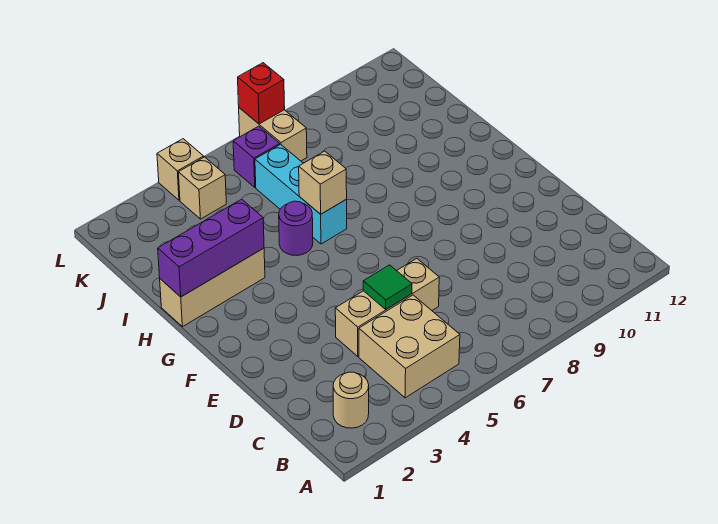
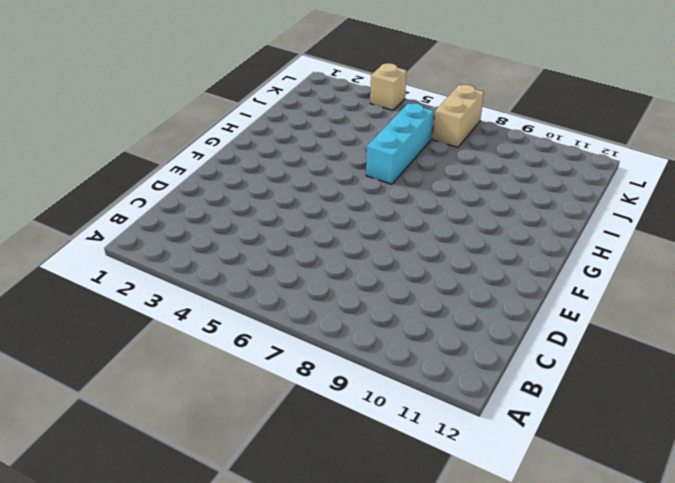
none -> tan 1x1 round brick [333,372,369,428]
none -> tan 2x2 brick [359,295,460,398]
none -> tan 1x3 brick [335,258,439,356]

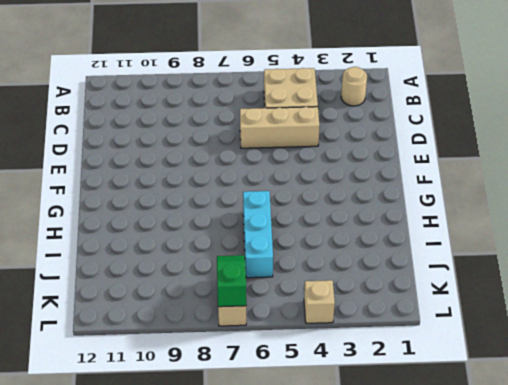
green 1x2 slope [217,255,246,307] -> red 1x1 brick [238,63,285,124]
none -> tan 1x3 brick [160,248,265,327]
none -> purple 1x1 round brick [279,201,313,255]
none -> tan 1x1 brick [178,157,226,219]

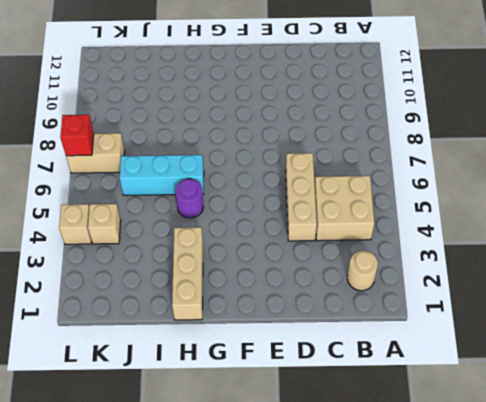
none -> purple 1x1 brick [233,126,280,187]
none -> green 1x1 tile [363,265,412,309]
none -> purple 1x3 brick [158,199,264,297]

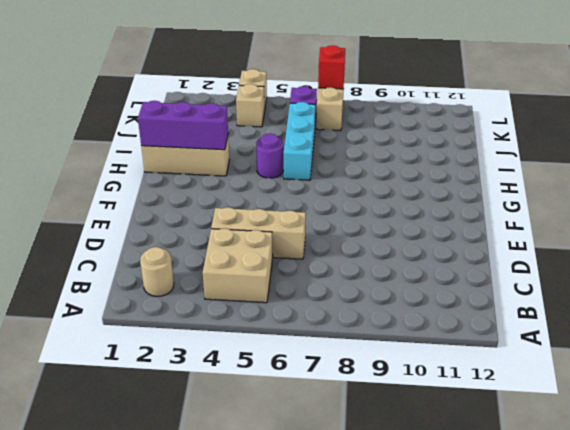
none -> green 1x1 tile [363,265,412,309]
none -> tan 1x1 brick [299,151,347,214]

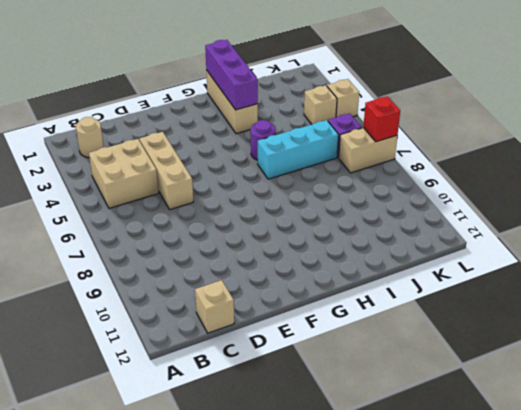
tan 1x1 brick [195,280,234,333] -> tan 1x1 brick moved to [299,151,347,214]
none -> green 1x1 tile [363,265,412,309]

